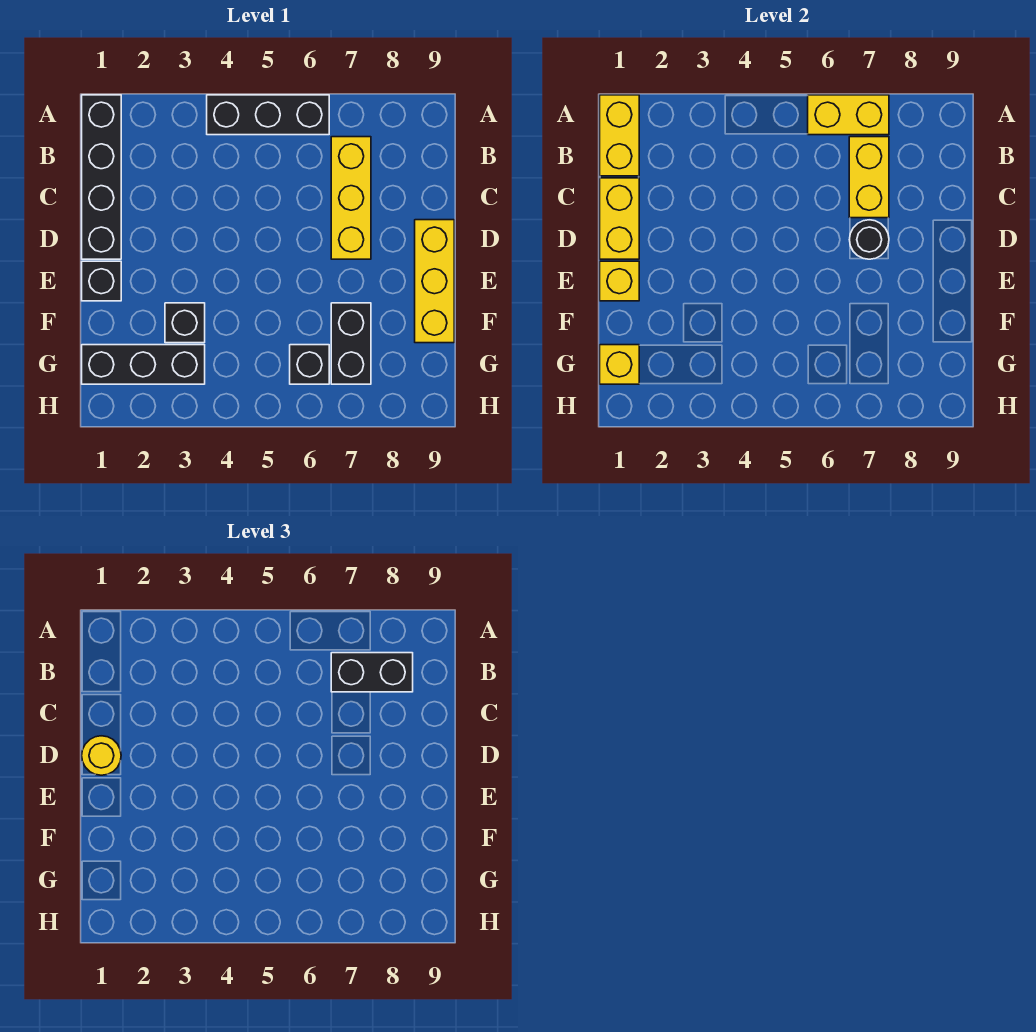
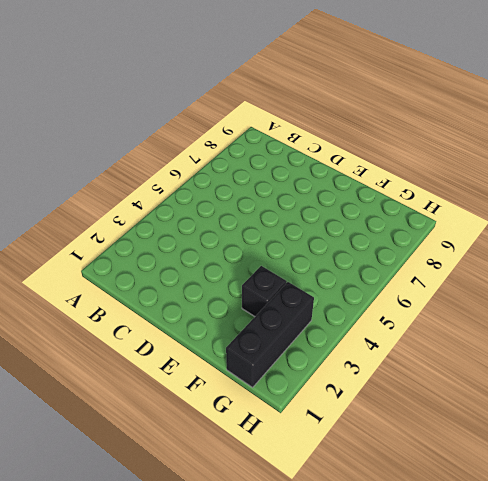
none -> black 1x4 brick [82,95,121,259]
none -> black 1x3 brick [207,95,329,135]
none -> yellow 1x3 brick [331,137,371,259]

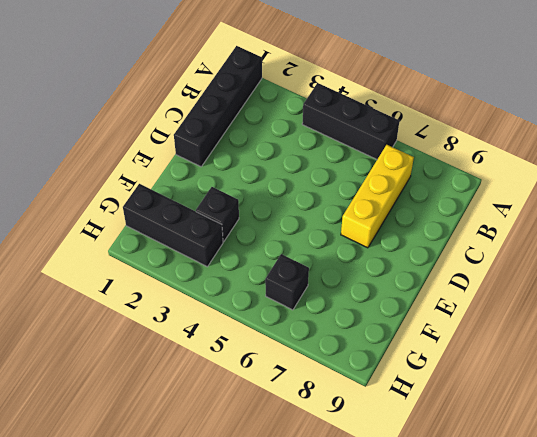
none -> yellow 1x3 brick [415,220,454,343]
none -> black 1x1 brick [82,261,121,301]
none -> black 1x2 brick [331,303,371,384]

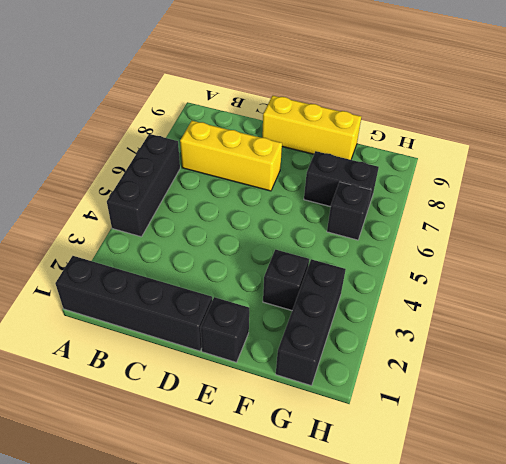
none -> yellow 1x2 brick [600,95,639,176]
none -> yellow 1x2 brick [808,95,889,135]
none -> yellow 1x2 brick [849,137,889,218]

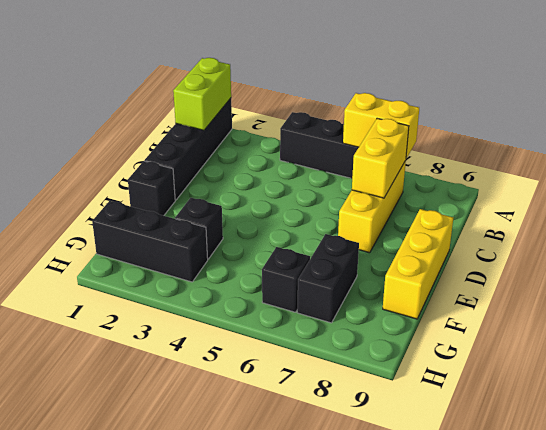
lime 1x2 brick [173,58,231,130] -> yellow 1x2 brick [600,95,639,176]
none -> yellow 1x2 brick [600,178,639,259]
none -> black 1x1 round brick [849,220,889,259]
none -> yellow 1x1 brick [600,261,639,301]

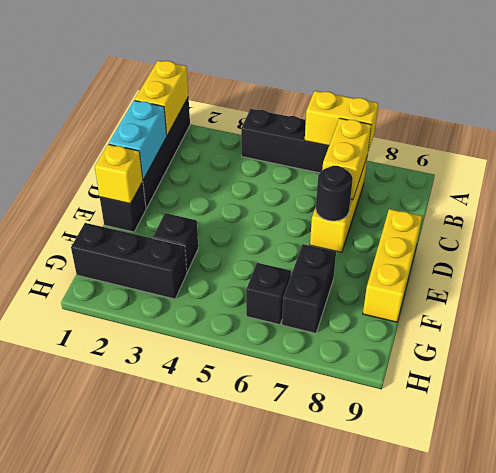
cyan 1x2 brick [109,100,167,180] -> yellow 1x2 brick [600,178,639,259]
none -> yellow 1x1 brick [600,345,639,384]
none -> black 1x2 brick [331,653,413,692]
none -> yellow 1x1 round brick [82,736,121,775]

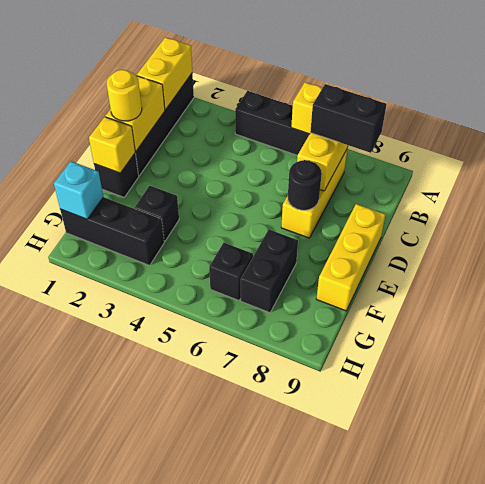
cyan 1x1 brick [54,161,103,219] -> yellow 1x1 brick [600,345,639,384]

